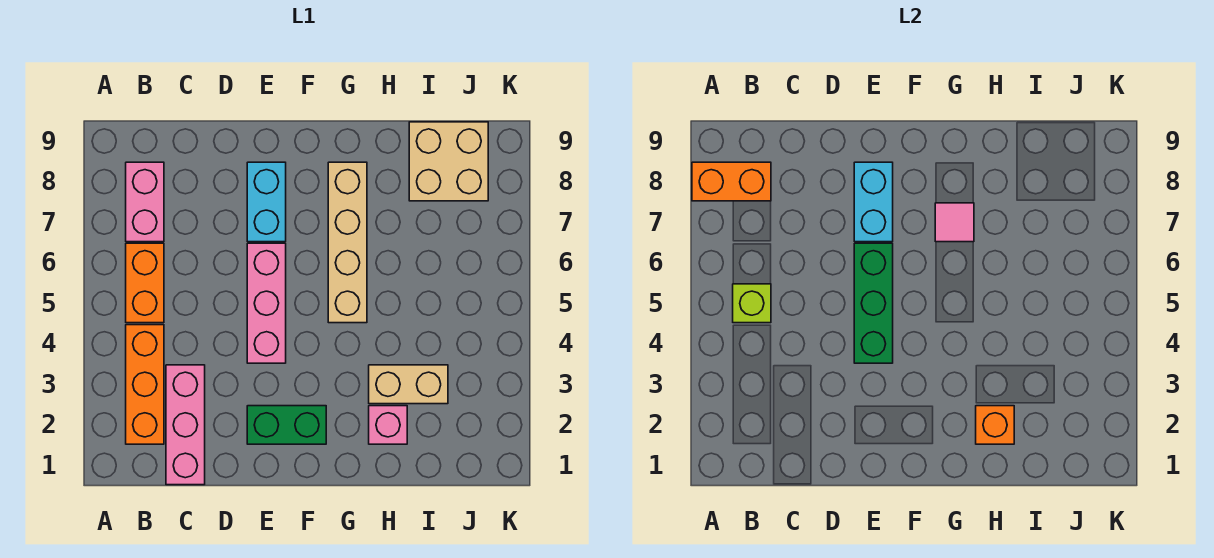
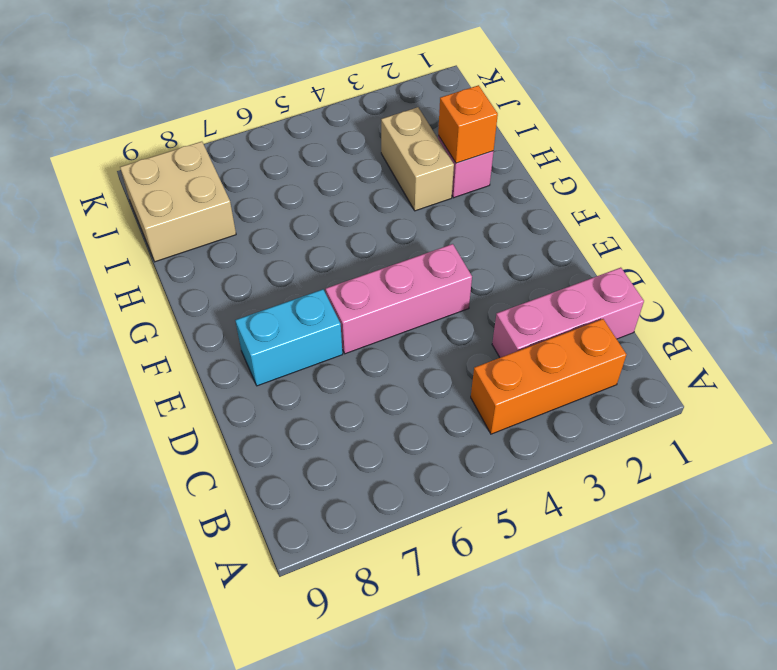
none -> orange 1x2 brick [126,243,164,323]
none -> pink 1x2 brick [126,162,164,242]
none -> green 1x2 brick [247,406,326,444]

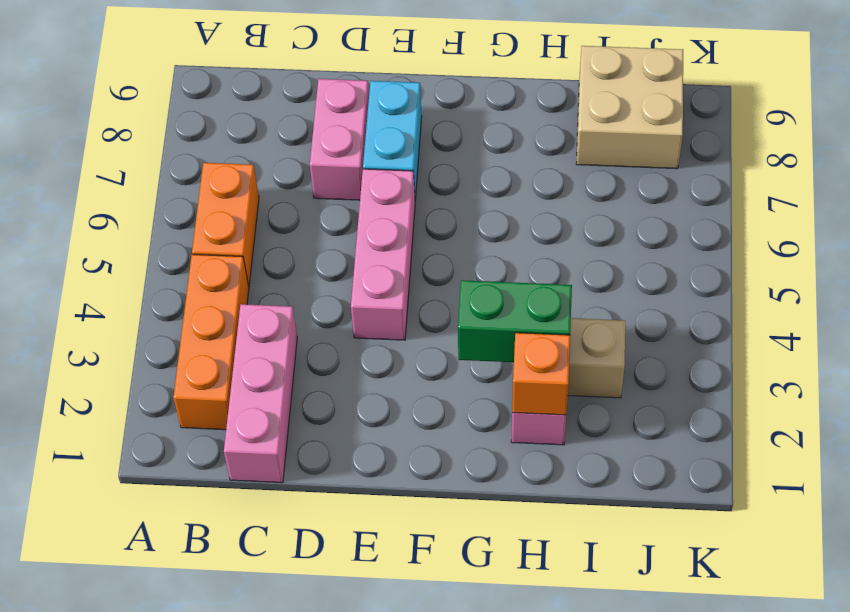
pink 1x2 brick [310,79,369,200] -> pink 1x2 brick moved to [126,162,164,242]
green 1x2 brick [458,280,572,362] -> green 1x2 brick moved to [247,406,326,444]
none -> tan 1x4 brick [328,162,367,323]
none -> orange 1x2 brick [692,162,771,201]
none -> lime 1x1 brick [733,284,771,323]

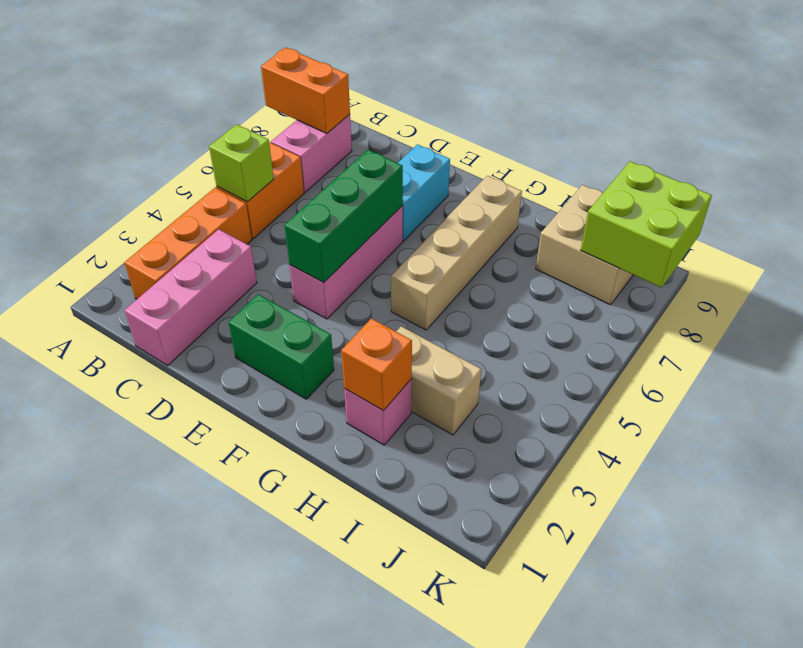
lime 2x2 brick [581,161,712,288] -> none
none -> cyan 1x2 brick [854,162,893,242]
none -> pink 1x1 tile [935,203,974,242]

